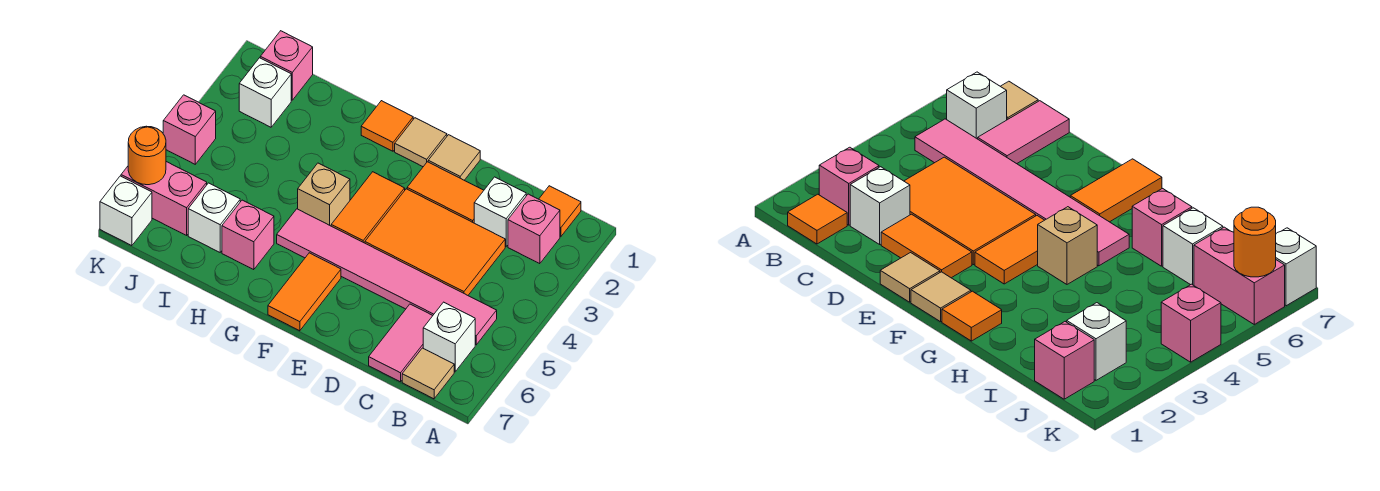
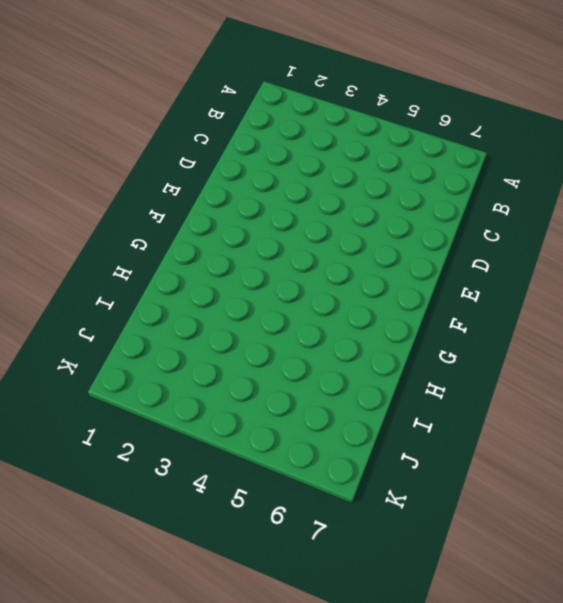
none -> orange 1x1 tile [539,186,581,237]
none -> pink 1x1 brick [508,194,560,264]
none -> pink 1x6 tile [277,209,497,345]

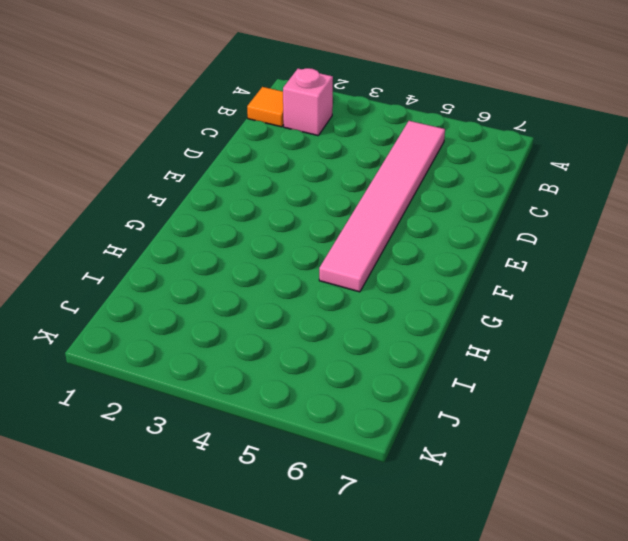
none -> white 1x1 brick [423,302,475,372]
none -> tan 1x1 tile [402,348,454,399]
none -> white 1x1 brick [474,177,526,246]

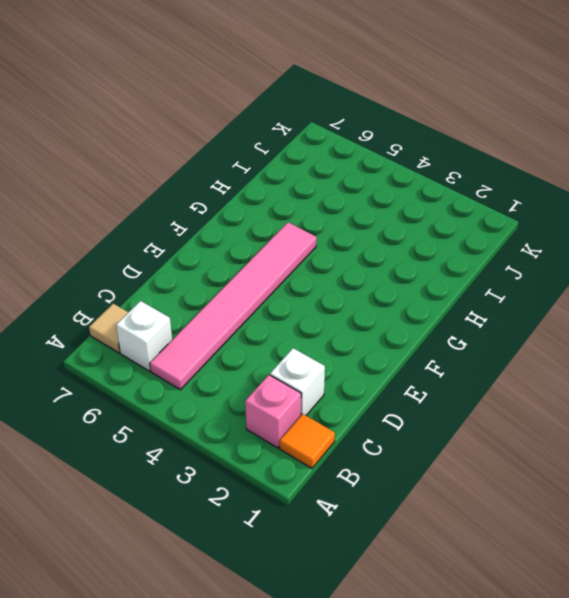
none -> orange 2x3 tile [365,189,505,295]
none -> pink 1x2 tile [369,304,433,382]
none -> orange 1x2 tile [407,162,484,223]

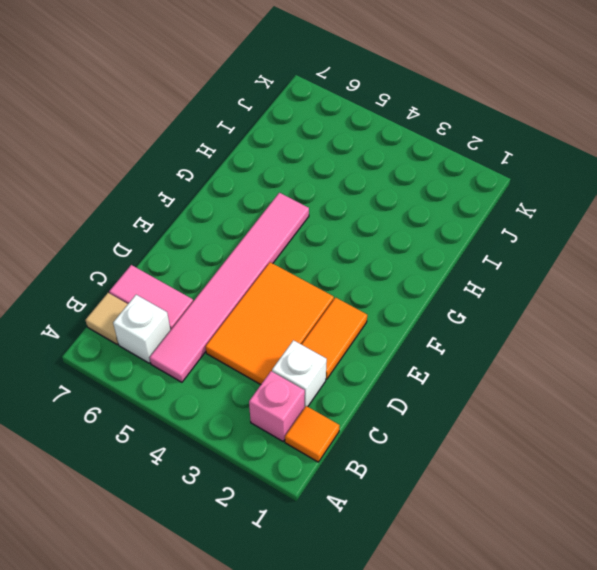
none -> tan 1x1 tile [428,135,480,180]
none -> tan 1x1 tile [395,118,447,167]
none -> orange 1x2 tile [331,172,405,243]

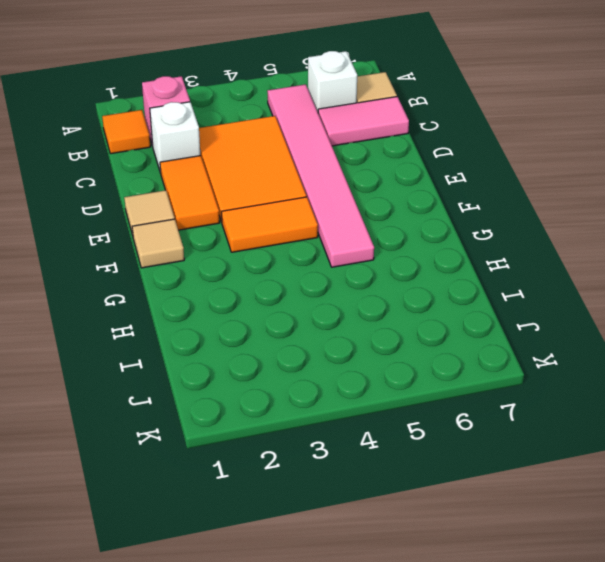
none -> orange 1x2 tile [268,253,341,331]
none -> orange 1x1 tile [361,101,413,151]
none -> tan 1x1 brick [298,163,350,226]

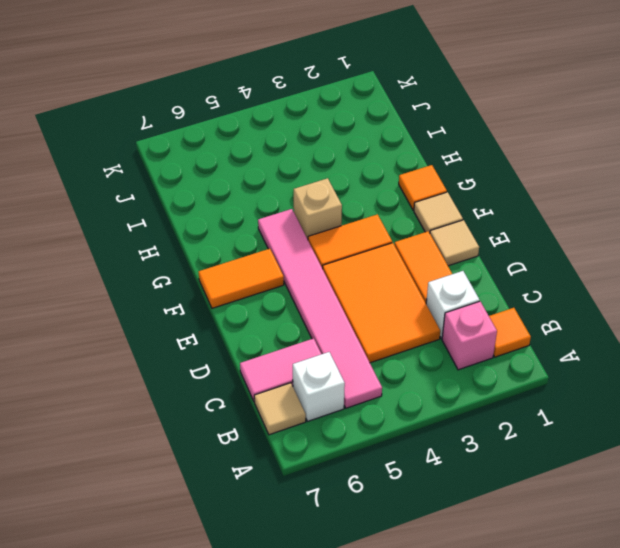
none -> pink 1x1 brick [222,200,274,270]
none -> white 1x1 brick [188,183,240,252]
none -> pink 1x1 brick [260,31,313,100]

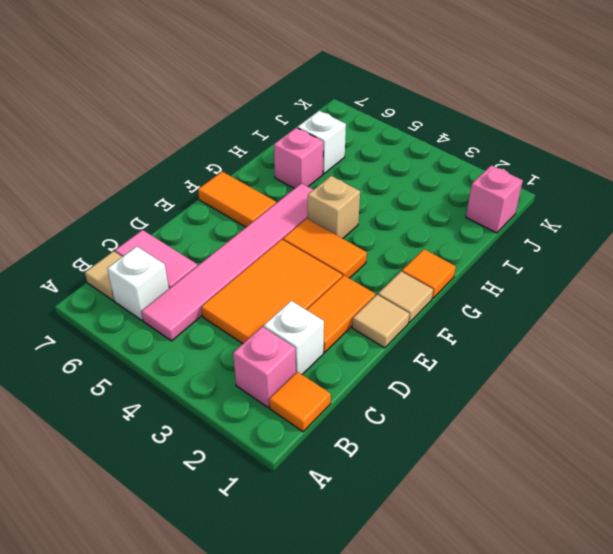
none -> white 1x1 brick [239,58,291,127]
none -> pink 1x2 brick [121,162,207,235]
none -> pink 1x1 brick [163,95,216,164]

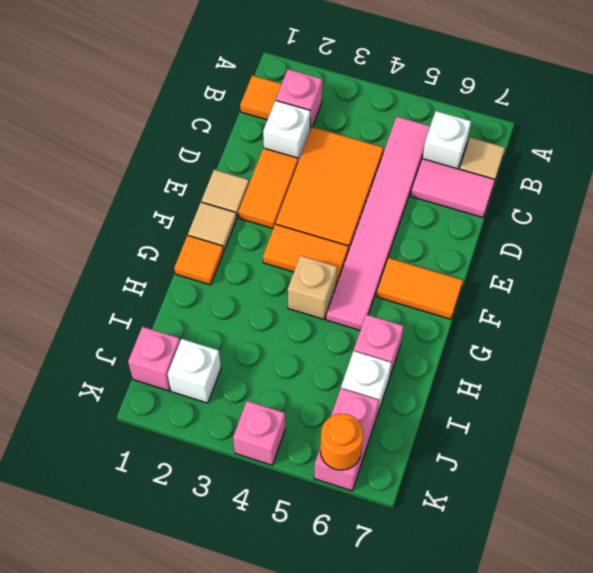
none -> white 1x1 brick [100,176,152,246]

